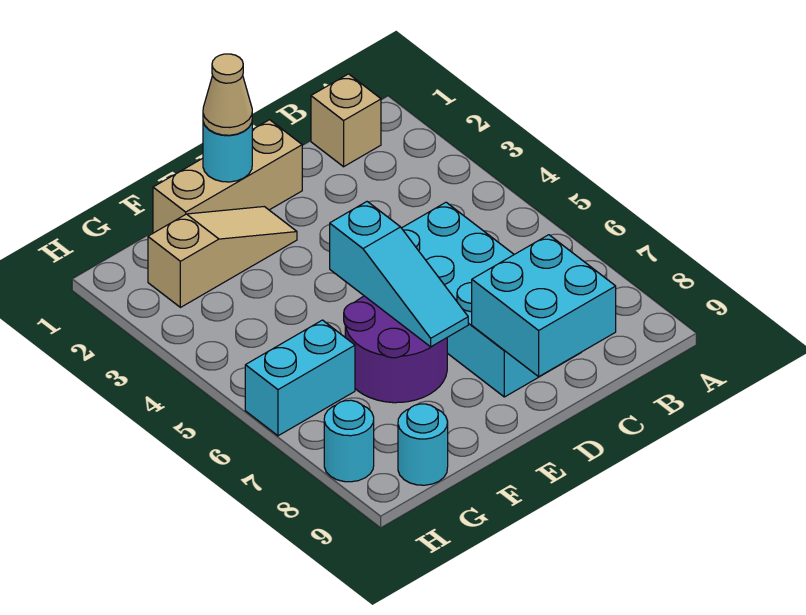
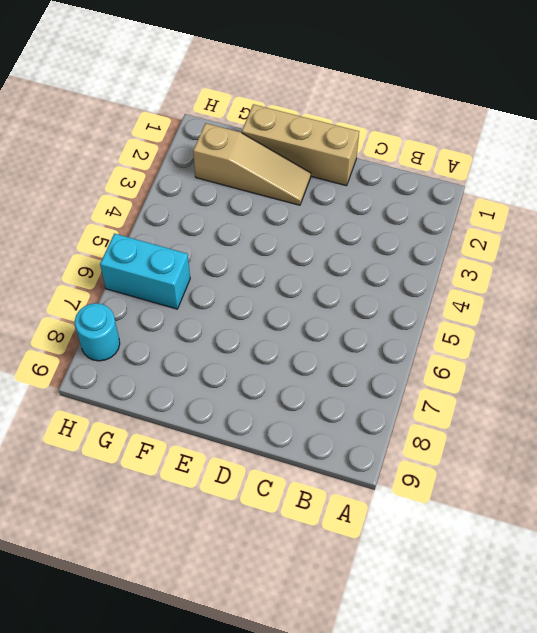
none -> tan 1x1 brick [311,74,381,167]
none -> cyan 2x4 brick [402,202,580,397]
none -> purple 2x2 round brick [344,296,447,403]

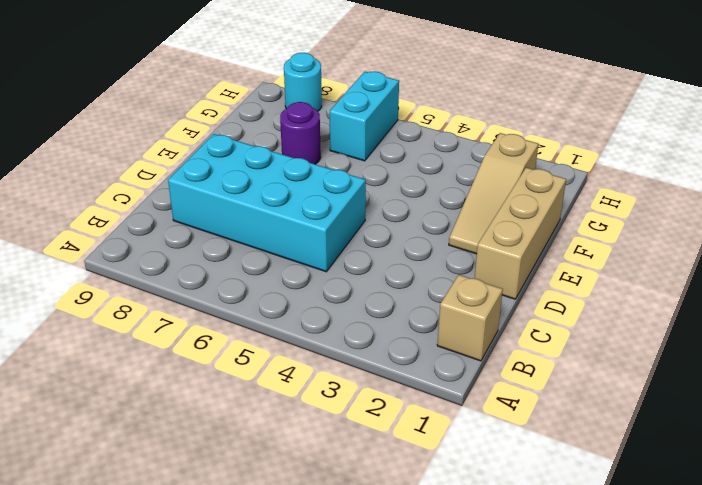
purple 1x1 round brick [280,102,321,164] -> purple 2x2 round brick [344,296,447,403]
none -> cyan 1x1 round brick [398,404,448,485]
none -> cyan 2x2 brick [472,235,616,377]
none -> cyan 1x1 round brick [203,122,252,182]

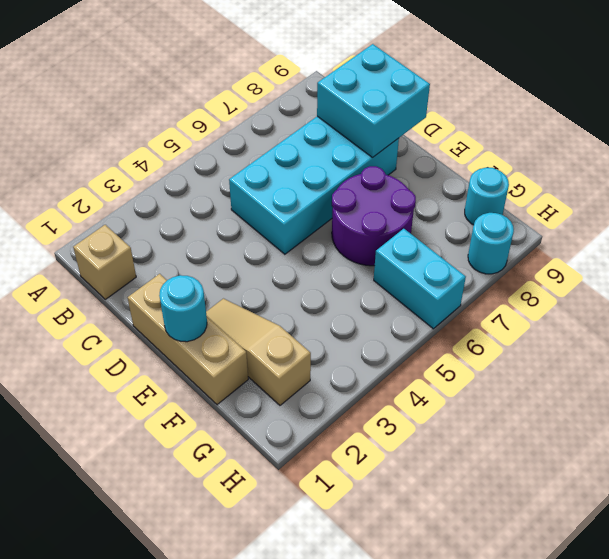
none -> cyan 1x3 slope [330,202,468,347]
none -> tan 1x1 cone [203,54,252,135]

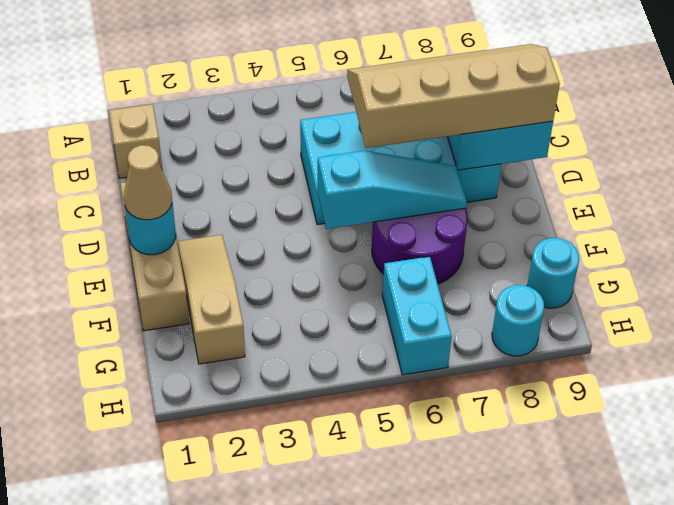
tan 2x4 slope [347,44,560,148] -> none

